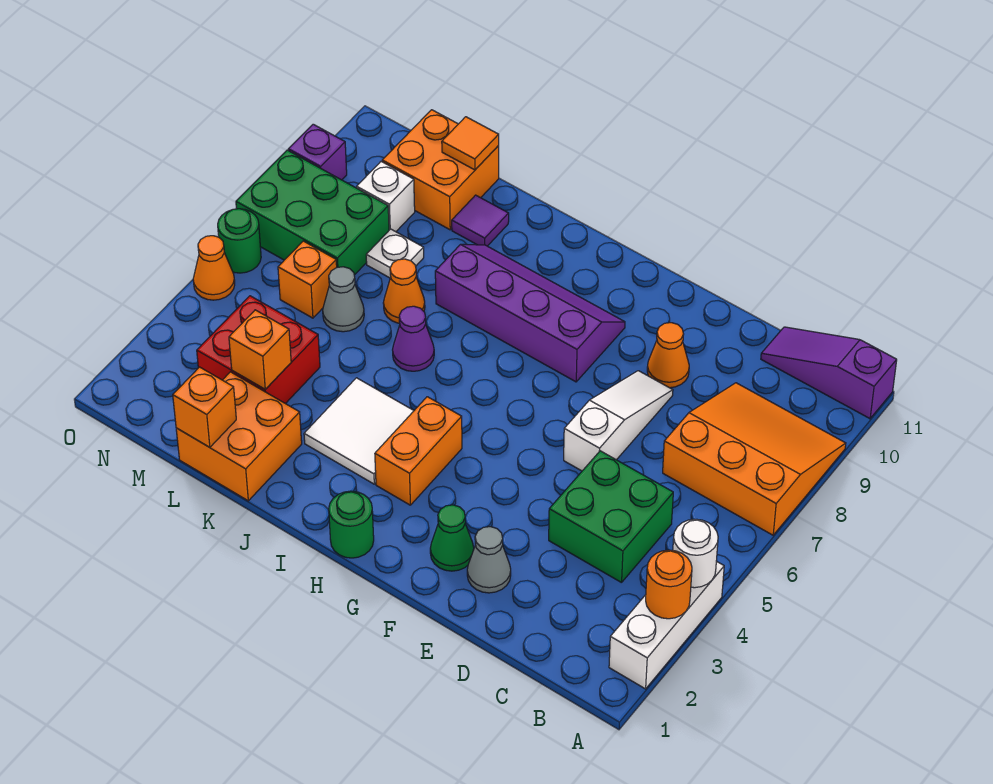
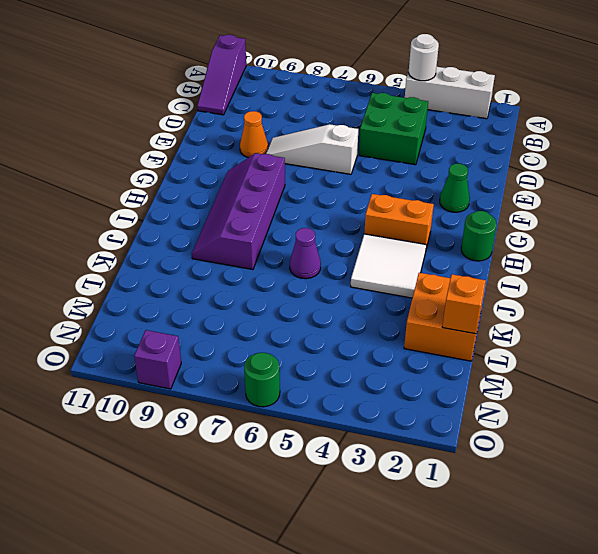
none -> orange 3x3 slope [663,383,846,535]
none -> grey 1x1 cone [467,527,511,593]
none -> orange 1x1 cone [383,259,425,323]
none -> purple 1x1 tile [452,195,509,246]

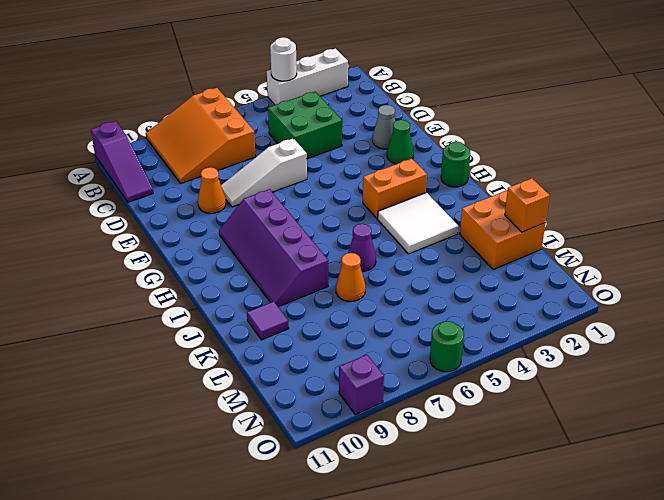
none -> red 2x2 brick [197,296,320,404]
none -> grey 1x1 cone [323,267,364,332]
none -> white 1x1 plate [366,229,424,278]
none -> orange 2x2 brick [382,110,499,230]

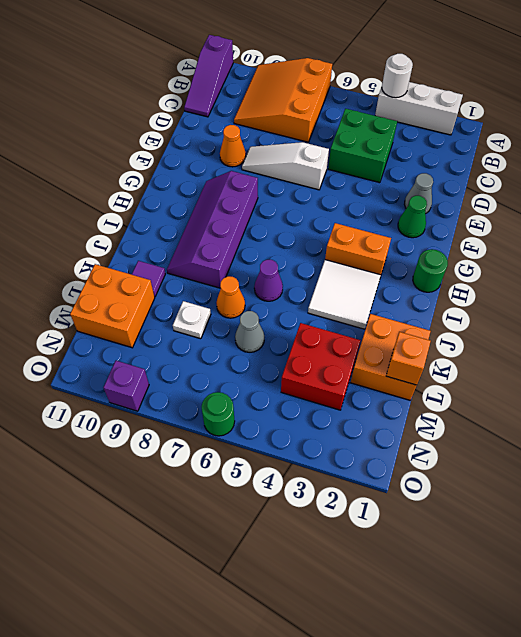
none -> orange 1x1 brick [278,241,337,318]
none -> green 2x3 brick [236,150,389,275]
none -> white 1x1 brick [357,162,415,232]
none -> orange 1x1 cone [193,236,235,300]

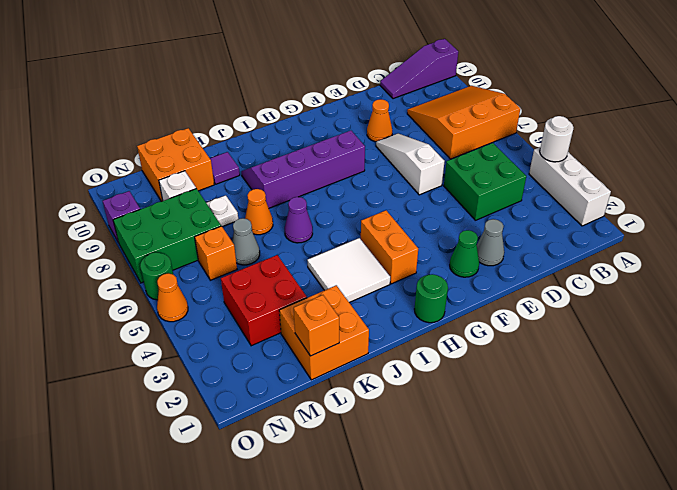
none -> orange 1x1 round brick [646,550,692,619]
none -> orange 1x1 brick [229,310,291,389]
none -> orange 1x1 tile [442,117,499,170]

